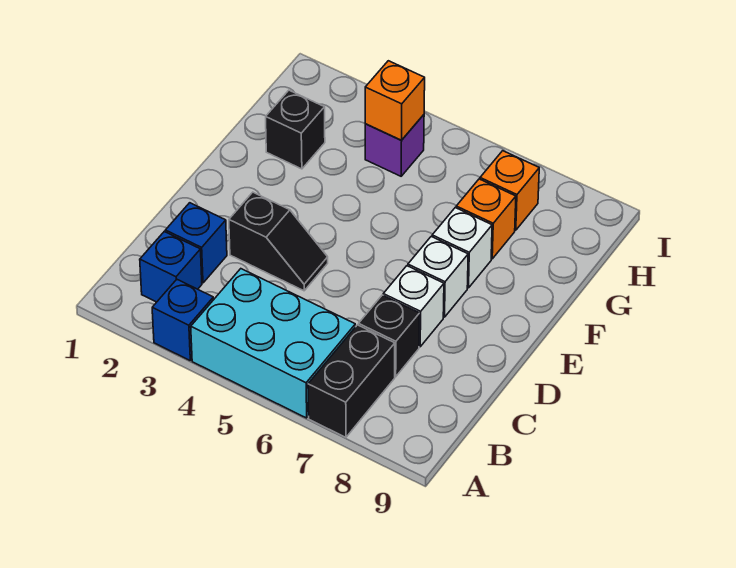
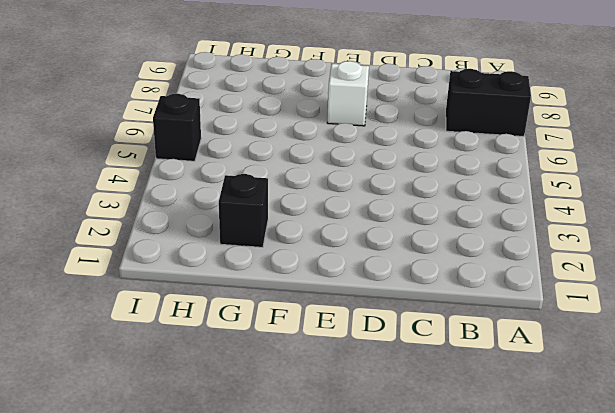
black 1x1 brick [153,94,201,161] -> black 1x1 brick moved to [359,295,420,377]
none -> blue 1x1 brick [152,279,213,360]
none -> cyan 2x3 brick [191,269,355,418]
none -> blue 1x1 brick [140,232,202,302]

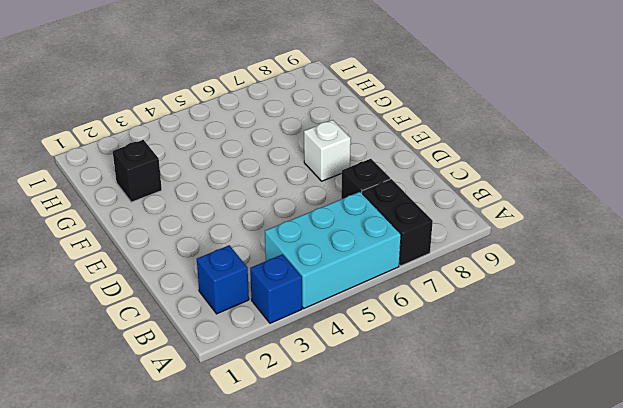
none -> blue 1x1 brick [165,203,227,283]
none -> black 1x2 slope [229,192,328,291]
none -> white 1x1 brick [383,266,444,347]

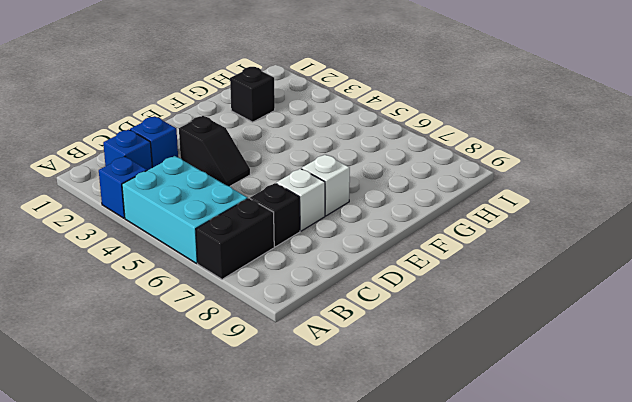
none -> white 1x1 brick [432,208,492,288]
none -> orange 1x1 brick [456,179,516,259]
none -> purple 1x1 brick [365,115,424,176]

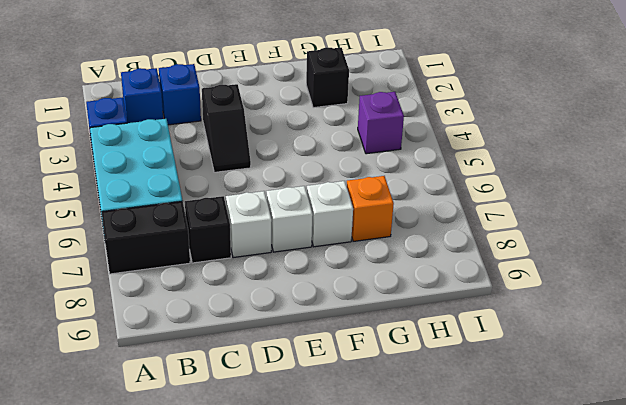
none -> orange 1x1 brick [480,151,539,230]
none -> orange 1x1 brick [365,61,425,140]

